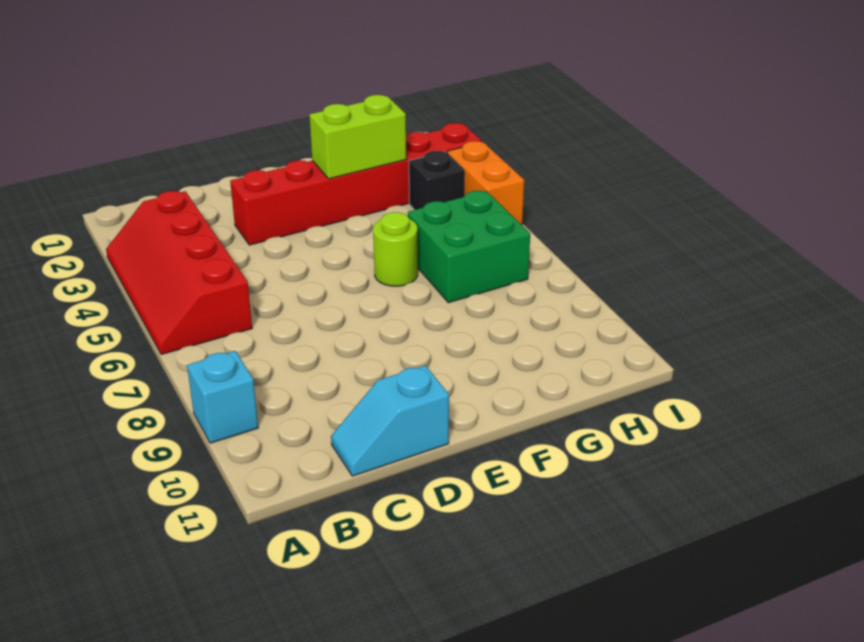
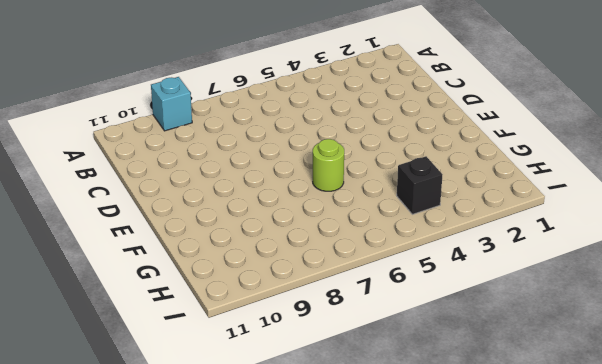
none -> red 2x4 slope [106,191,252,355]
none -> cyan 1x2 slope [331,365,449,476]

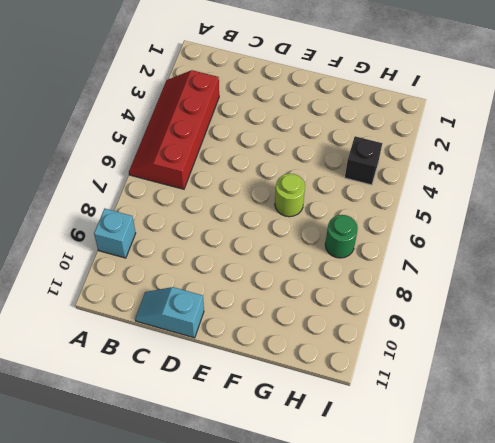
green 1x1 round brick [325,215,358,258] -> green 2x2 brick [408,191,530,303]
none -> red 1x6 brick [230,123,482,245]
none -> orange 1x2 brick [447,141,524,225]

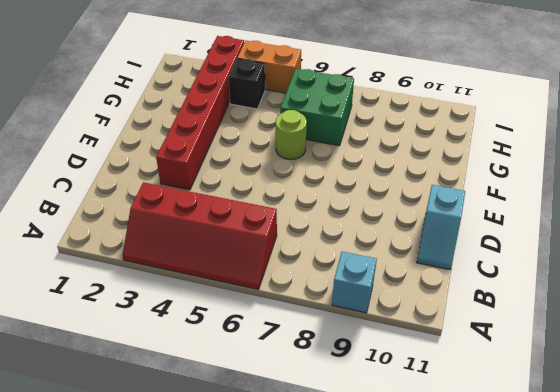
none -> lime 1x2 brick [309,95,406,179]

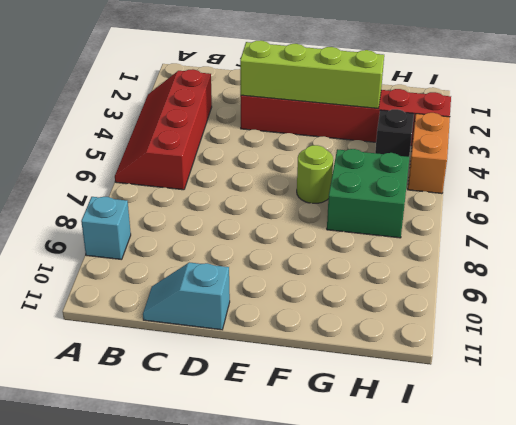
lime 1x4 brick [240,40,384,108] -> lime 1x2 brick [309,95,406,179]

